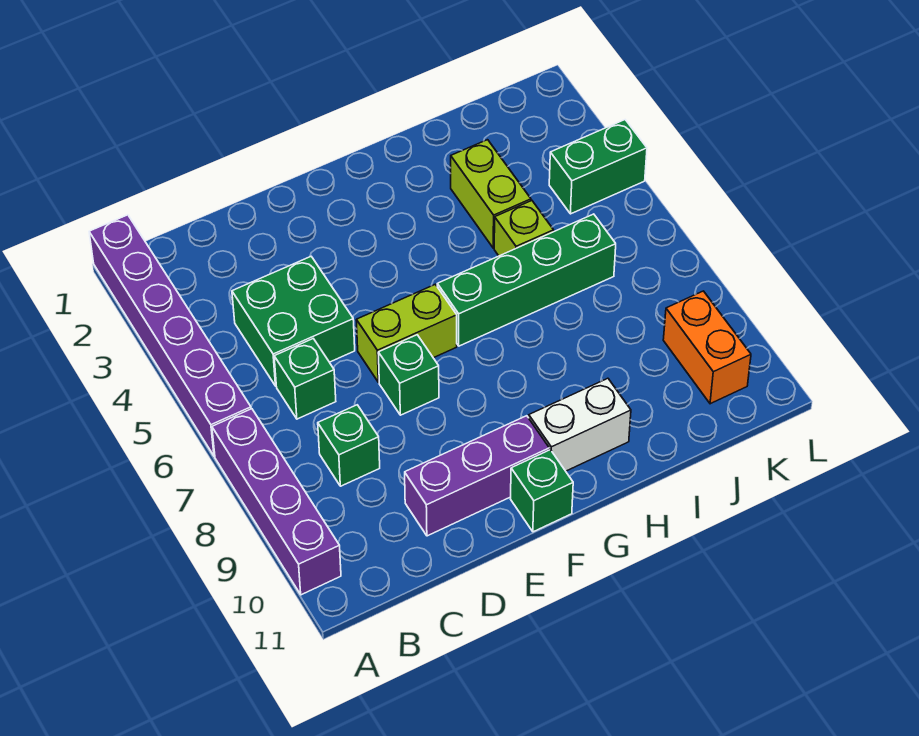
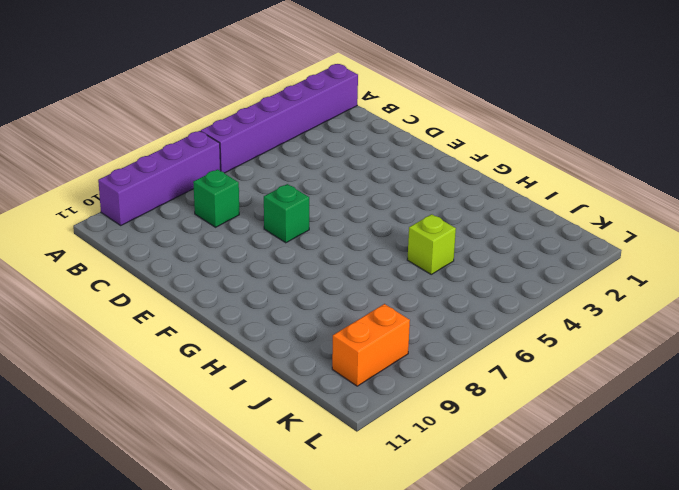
none -> green 2x2 brick [232,257,355,386]
none -> green 1x1 brick [274,339,336,419]
none -> purple 1x3 brick [405,416,549,536]

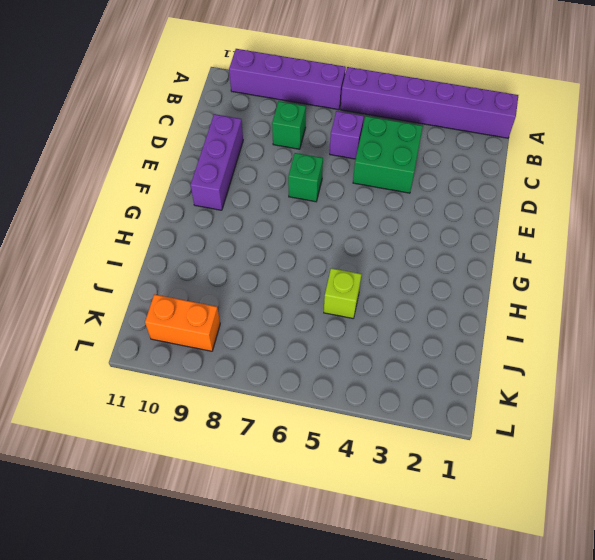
purple 1x1 brick [330,111,364,159] -> green 1x1 brick [274,339,336,419]
none -> lime 1x2 brick [356,284,457,382]
none -> green 1x1 brick [511,450,573,532]
none -> green 1x4 brick [437,214,616,346]

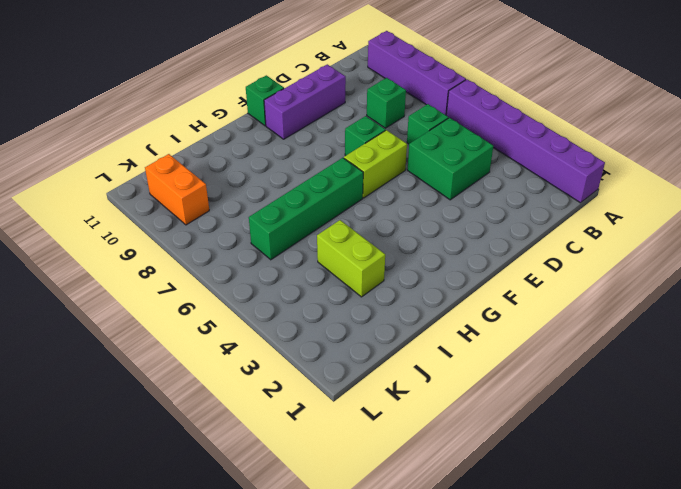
none -> white 1x2 brick [529,378,631,471]
none -> lime 1x1 brick [494,201,554,256]
none -> green 1x2 brick [549,120,647,214]

